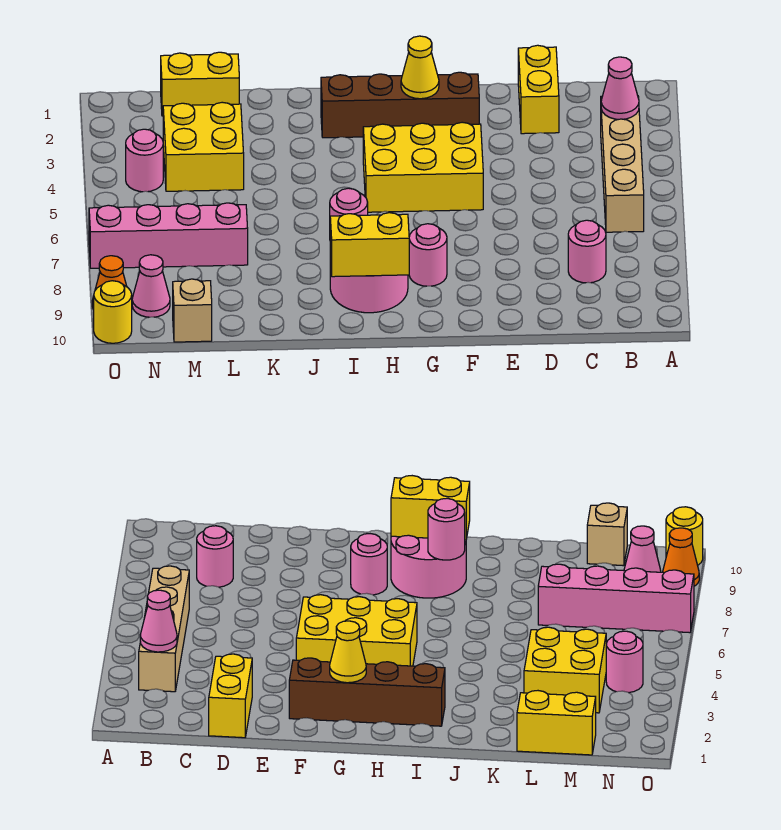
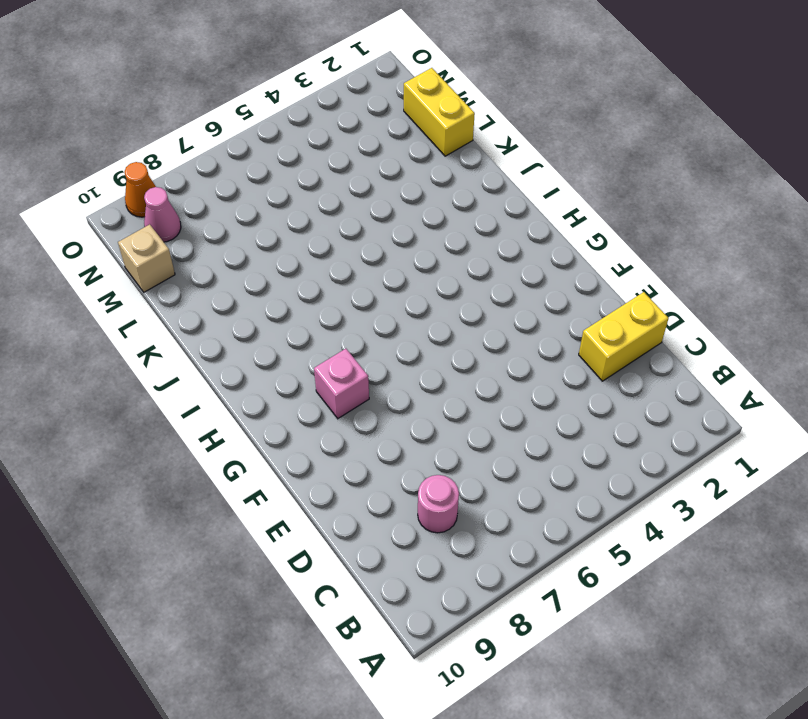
pink 1x1 brick [314,349,369,418] -> pink 1x1 round brick [409,224,447,286]
none -> tan 1x4 brick [601,96,644,232]
none -> brown 1x4 brick [321,72,479,138]
none -> yellow 2x3 brick [363,122,483,212]

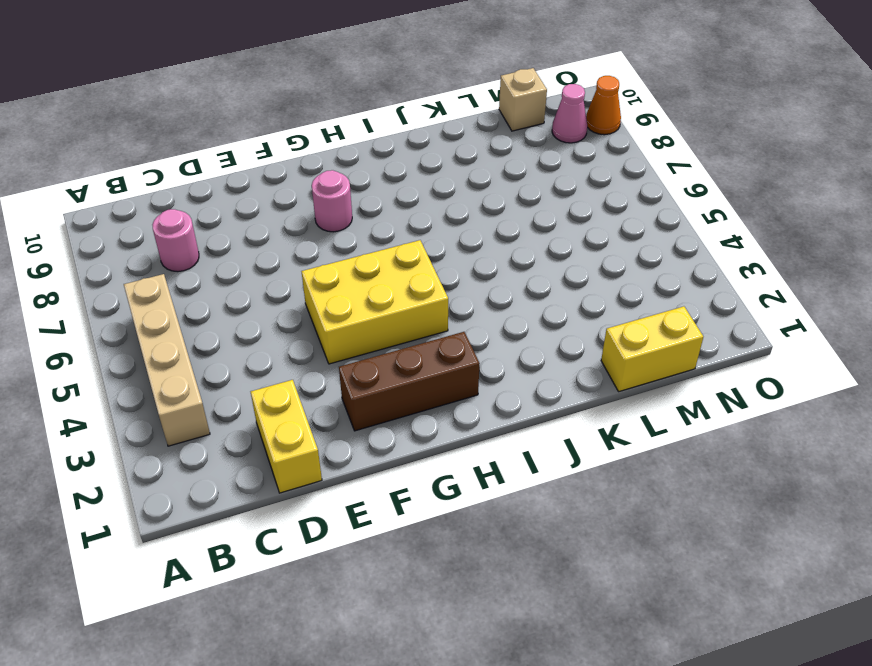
brown 1x3 brick [339,332,480,431] -> brown 1x4 brick [321,72,479,138]
none -> pink 2x2 round brick [330,255,408,313]
none -> yellow 2x2 brick [163,102,244,191]
none -> pink 1x4 brick [89,203,248,268]

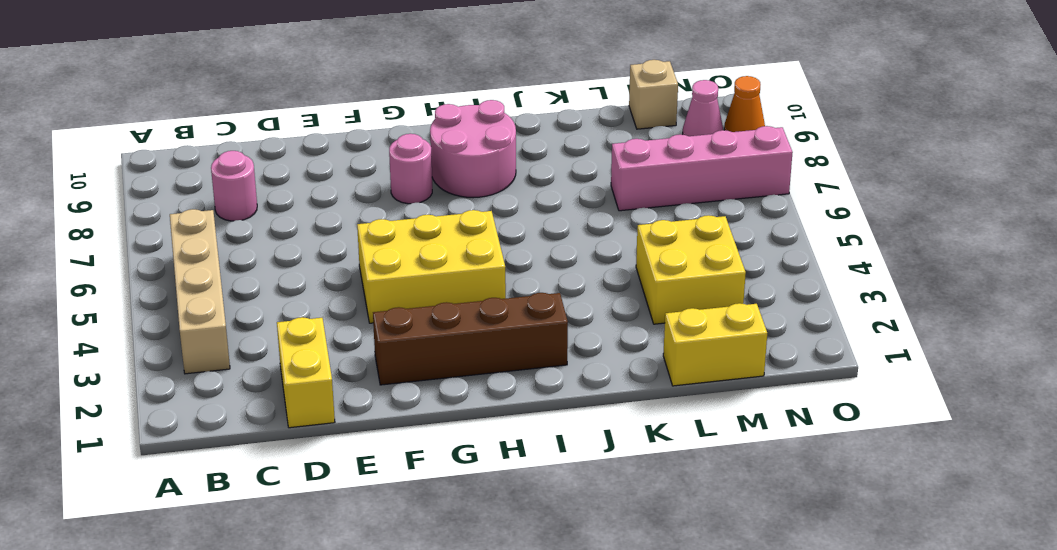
none -> pink 1x1 round brick [126,129,163,192]
none -> yellow 1x1 round brick [94,281,132,343]
none -> pink 1x1 cone [601,57,639,119]

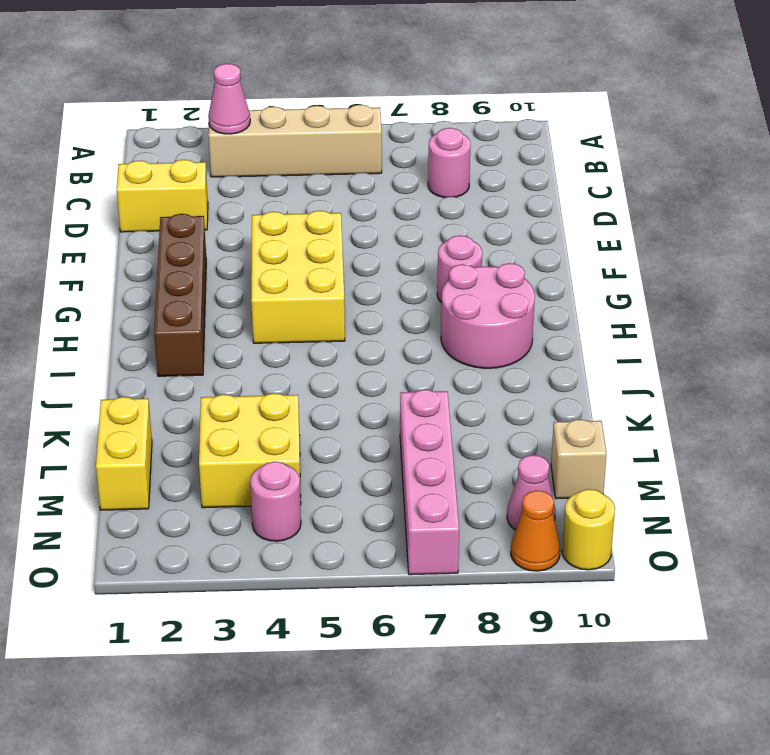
none -> yellow 1x1 cone [401,36,439,99]
none -> yellow 1x2 brick [330,213,409,277]
none -> pink 1x1 round brick [330,188,368,216]

